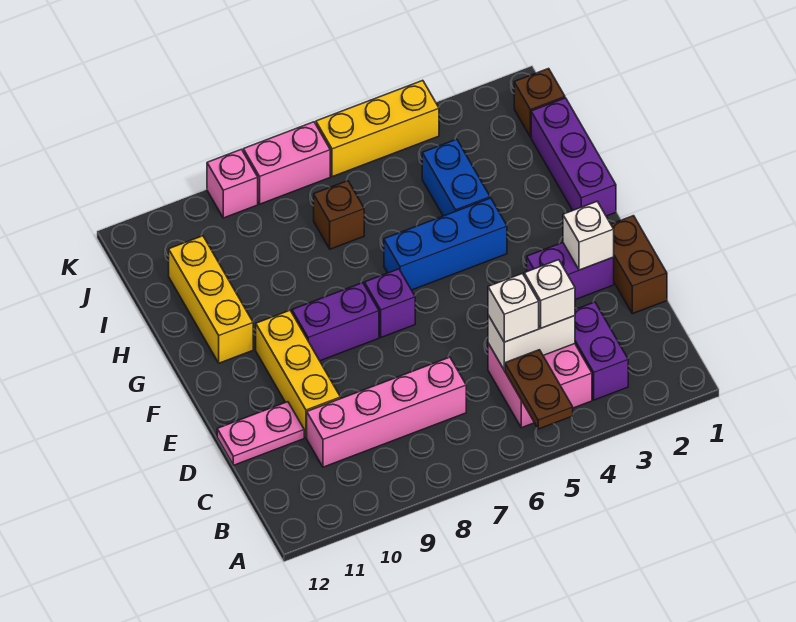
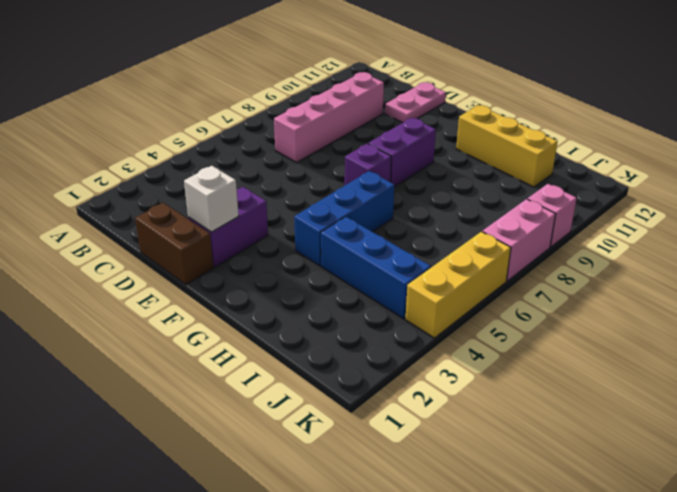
blue 1x3 brick [321,217,431,319] -> blue 1x2 brick [422,139,490,216]
none -> purple 1x2 brick [575,302,628,400]
none -> pink 2x2 brick [488,343,592,428]
none -> yellow 1x3 brick [256,310,340,438]

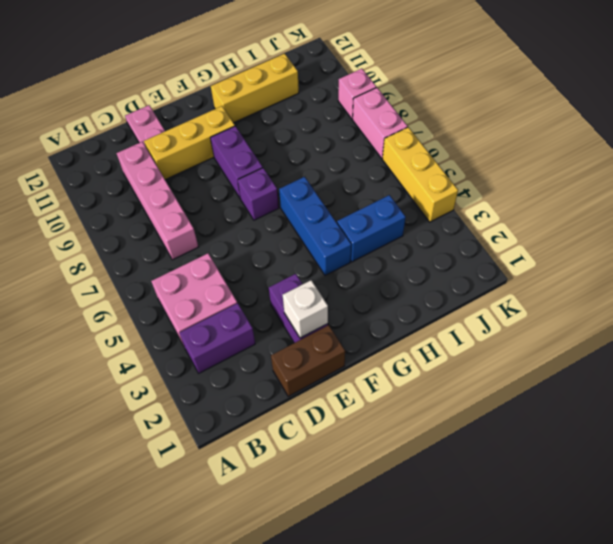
none -> purple 1x3 brick [531,98,616,216]
none -> brown 1x1 brick [314,181,364,249]
none -> brown 1x1 brick [514,69,565,137]

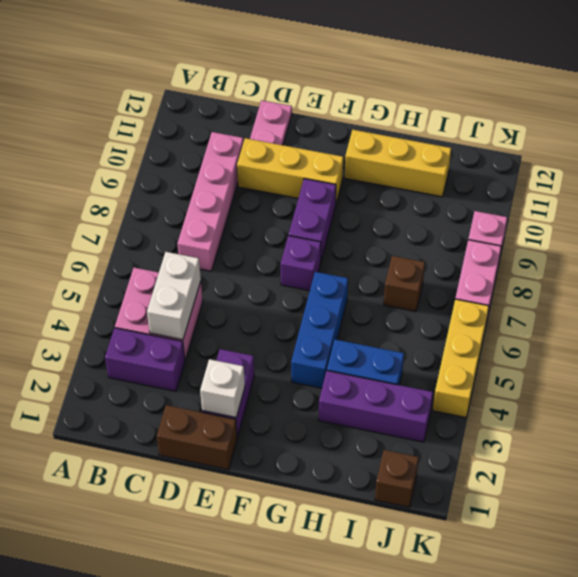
purple 1x3 brick [319,371,433,442] -> purple 1x3 brick moved to [531,98,616,216]
none -> brown 1x2 plate [505,350,573,429]
none -> white 1x1 brick [524,260,575,328]
none -> white 1x1 brick [488,273,539,342]

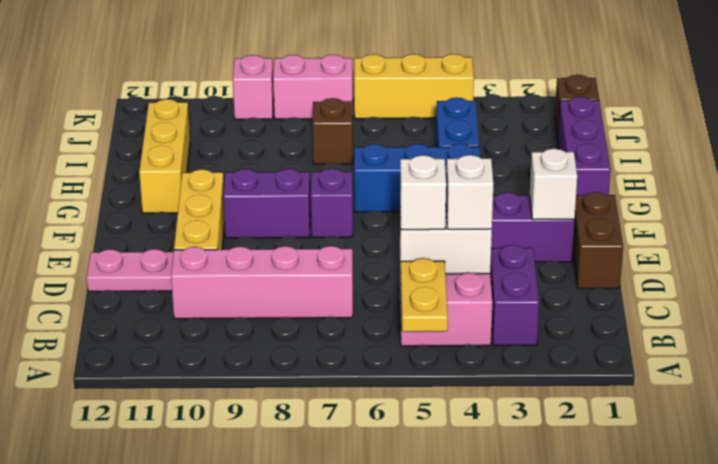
yellow 1x2 plate [401,258,448,332] -> brown 1x2 plate [505,350,573,429]

